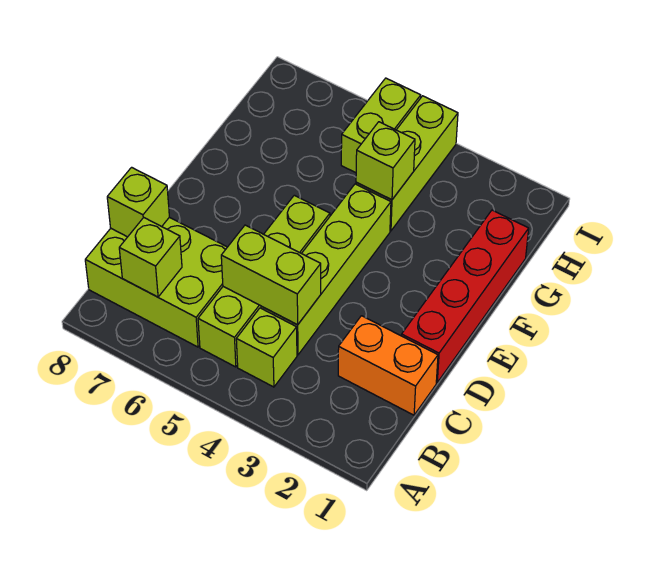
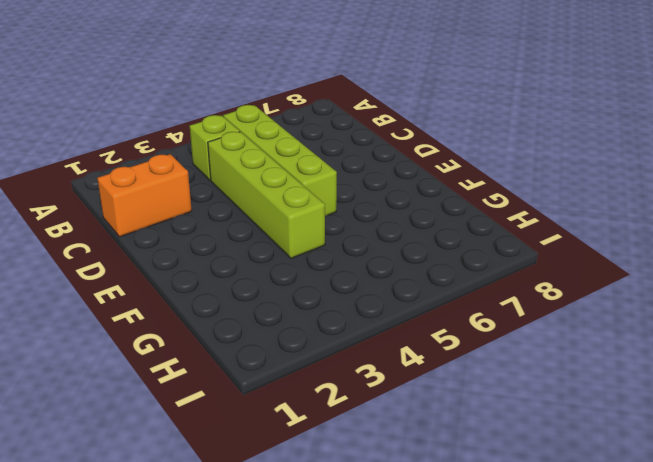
none -> lime 2x3 brick [85,217,227,347]
none -> red 1x4 brick [402,210,529,382]
none -> lime 1x3 brick [356,96,458,231]

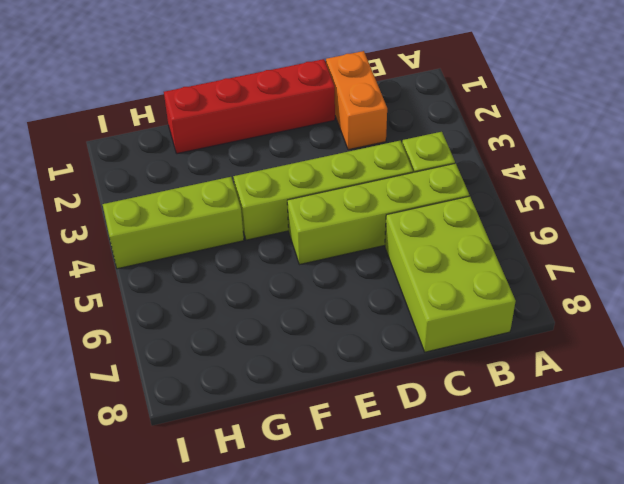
none -> lime 1x2 brick [341,78,421,173]
none -> lime 1x1 brick [119,218,182,297]
none -> lime 1x2 brick [221,225,321,325]

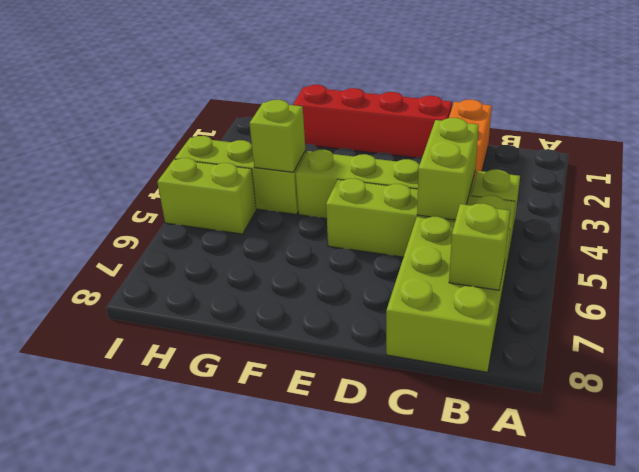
none -> lime 1x1 brick [107,167,169,237]

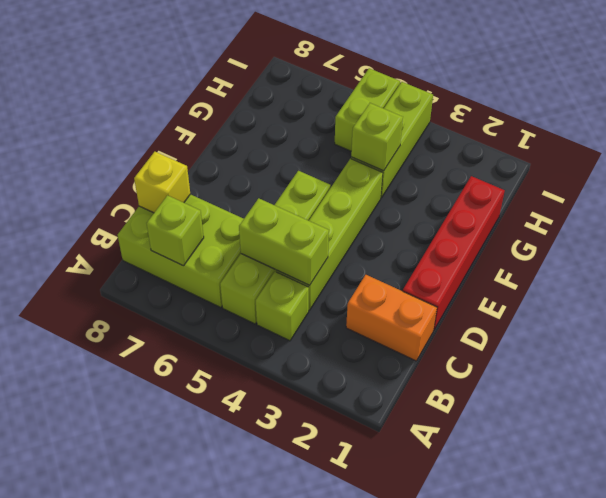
yellow 1x1 brick [134,152,190,213] -> lime 1x1 brick [107,167,169,237]

